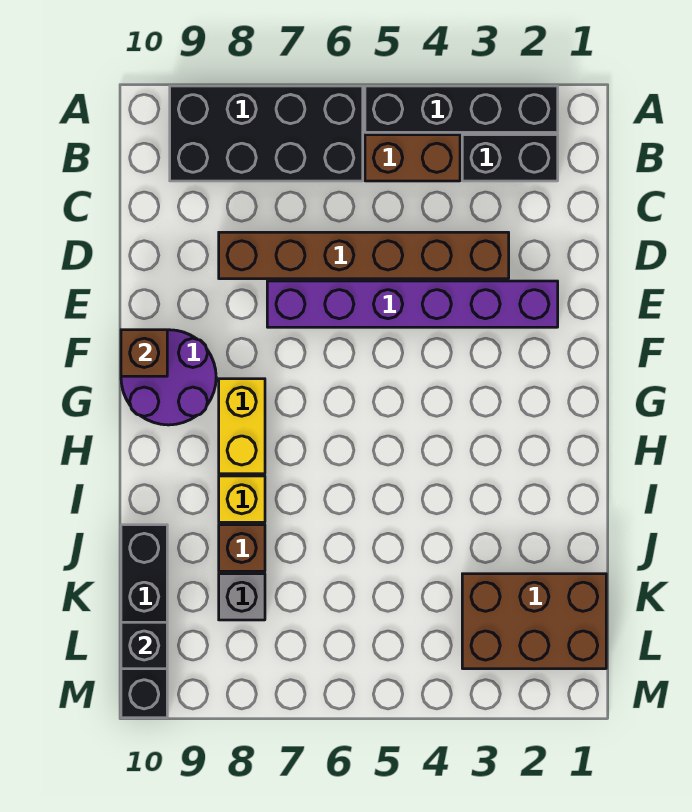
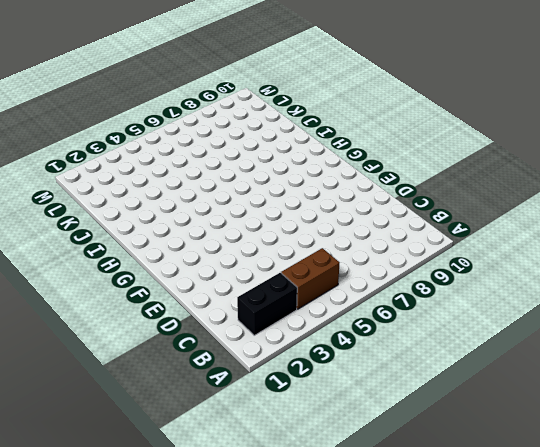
none -> black 1x4 brick [365,86,558,132]
none -> black 2x4 brick [170,86,363,181]
none -> brown 1x6 brick [219,232,509,279]

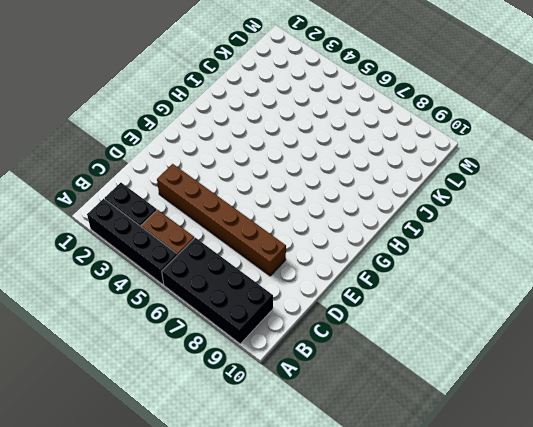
none -> purple 1x6 brick [267,281,558,327]
none -> purple 2x2 round brick [121,330,216,425]
none -> yellow 1x2 brick [219,379,265,474]

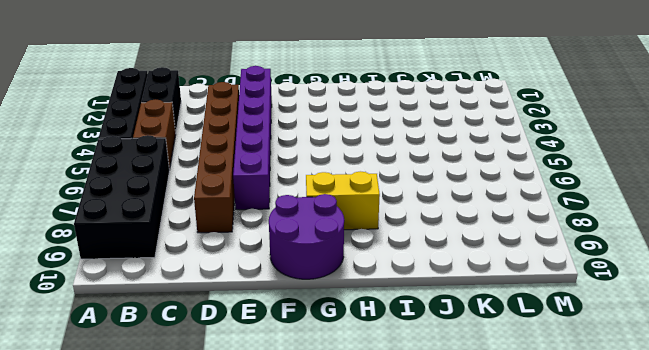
none -> yellow 1x1 brick [219,476,265,522]
none -> brown 1x1 brick [219,525,265,571]
none -> black 1x4 brick [121,525,167,718]

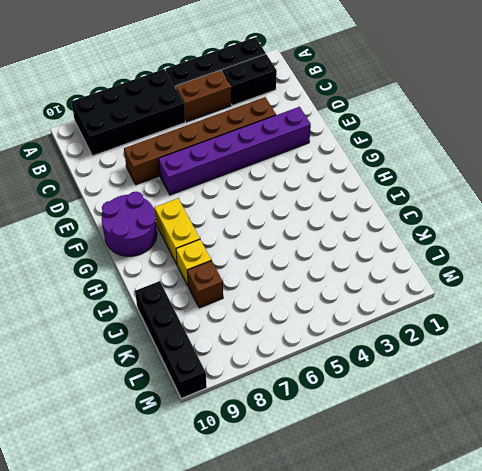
none -> brown 2x3 brick [462,574,606,669]
none -> grey 1x1 brick [219,574,265,620]
none -> brown 1x1 brick [121,330,167,376]

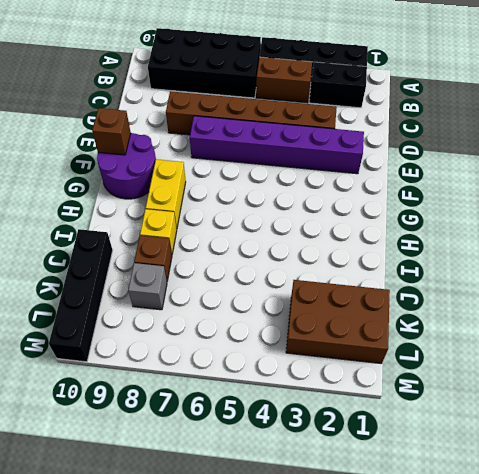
none -> black 1x1 brick [121,622,167,669]

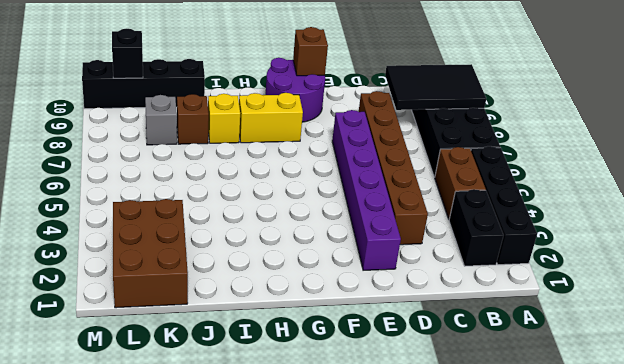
black 2x3 tile [385,64,486,110] -> none

